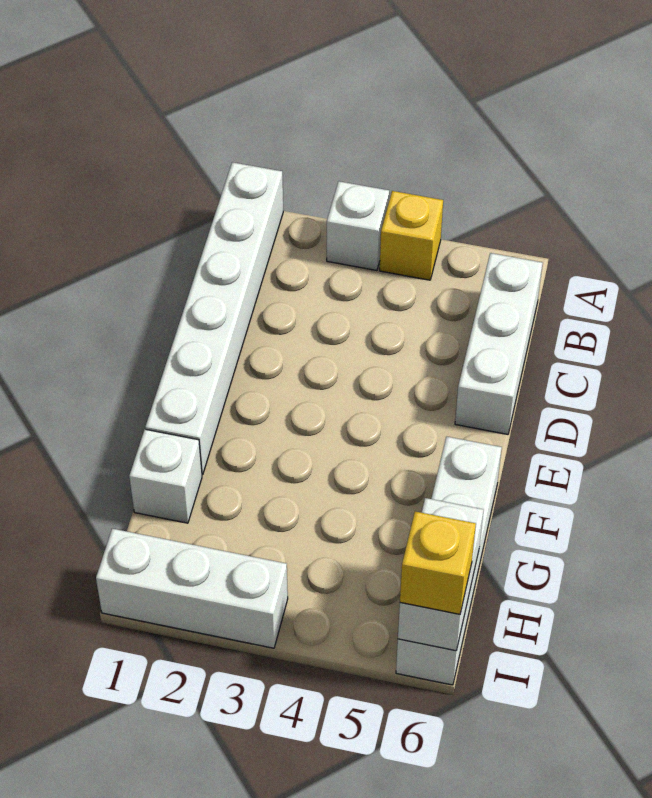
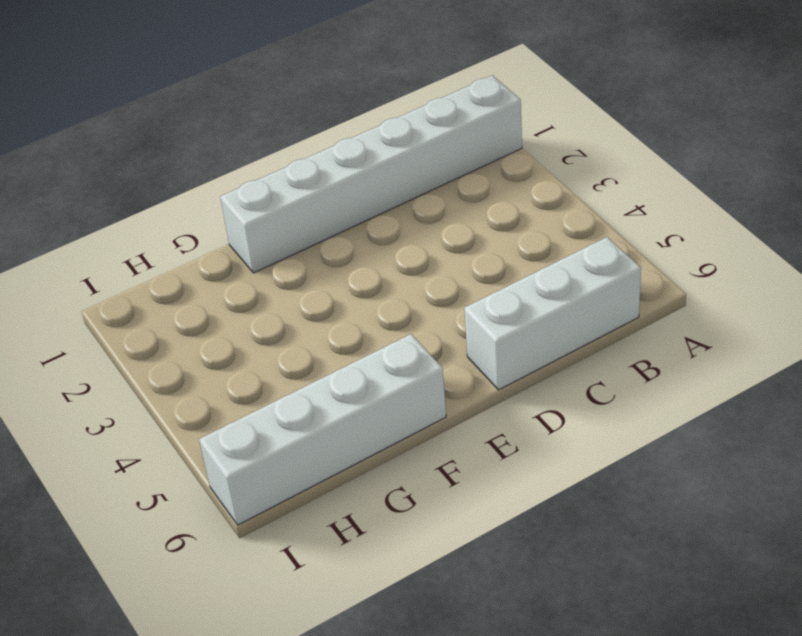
none -> white 1x1 brick [327,181,389,271]
none -> yellow 1x1 brick [380,191,443,280]

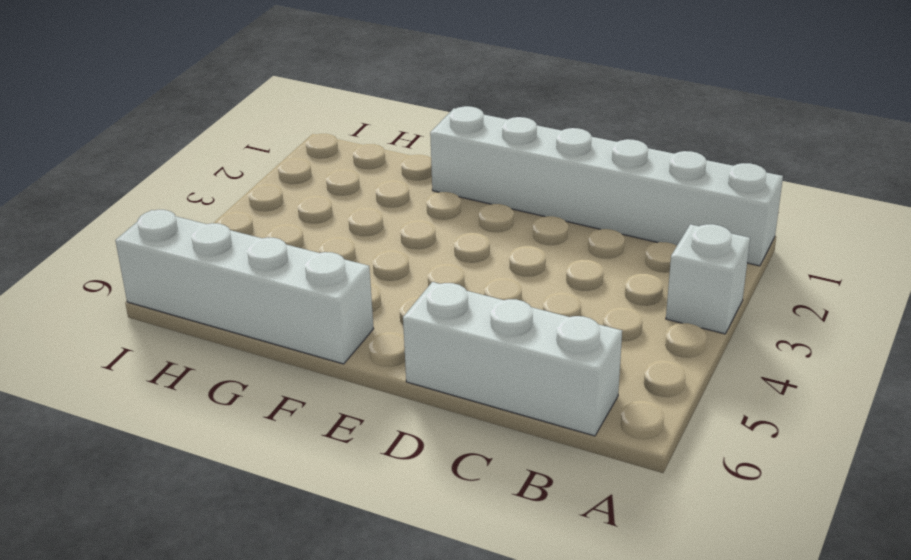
none -> yellow 1x1 brick [380,191,443,280]
none -> white 1x1 brick [129,429,202,523]

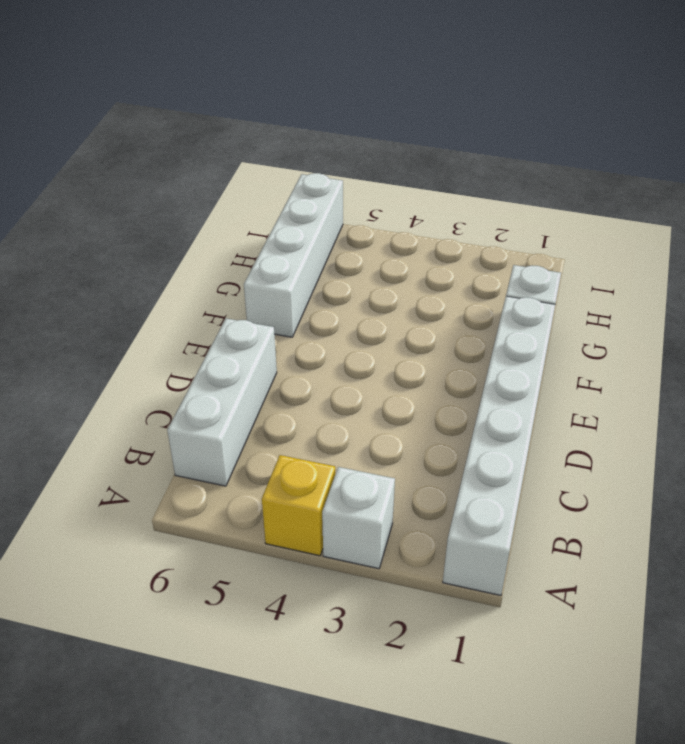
none -> white 1x3 brick [96,529,288,648]
none -> white 1x2 brick [398,498,484,651]

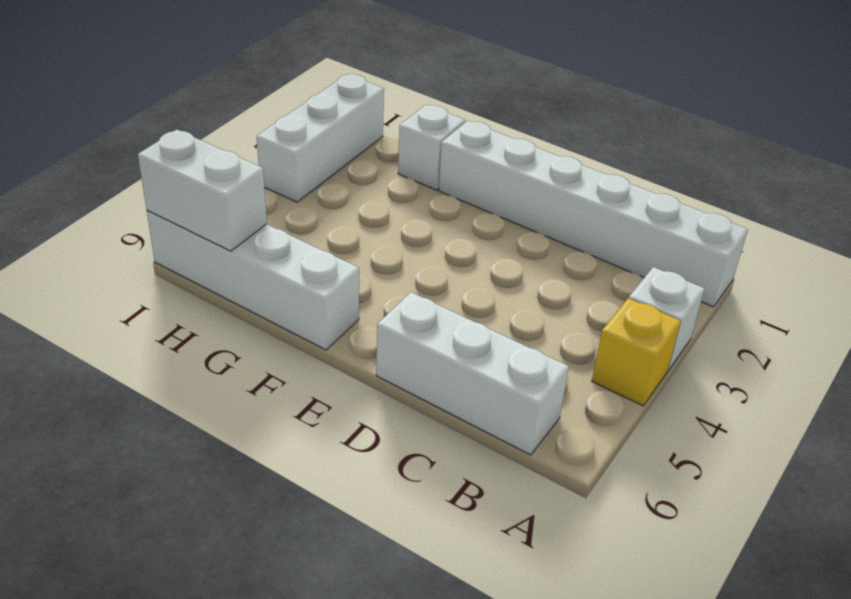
none -> yellow 1x1 brick [400,511,476,614]

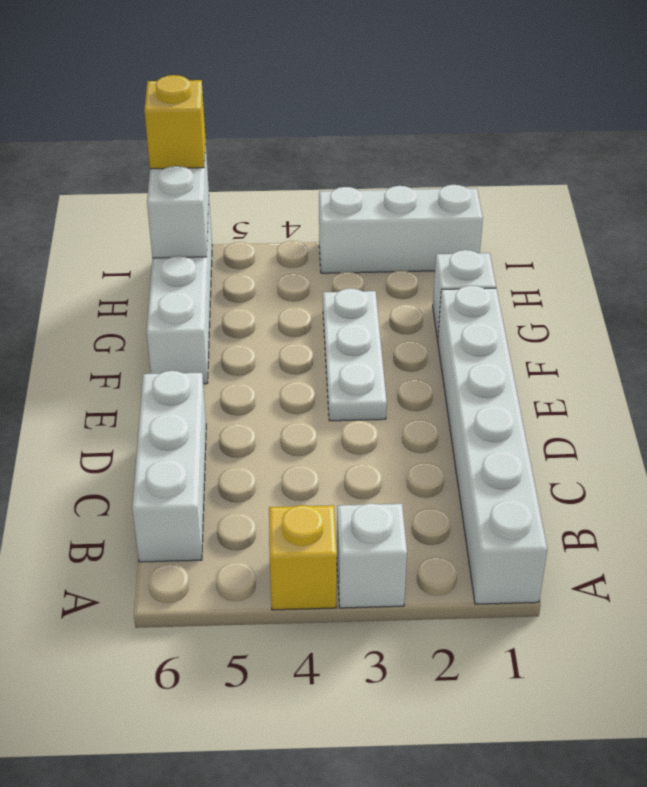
white 1x3 plate [323,288,387,421] -> none

